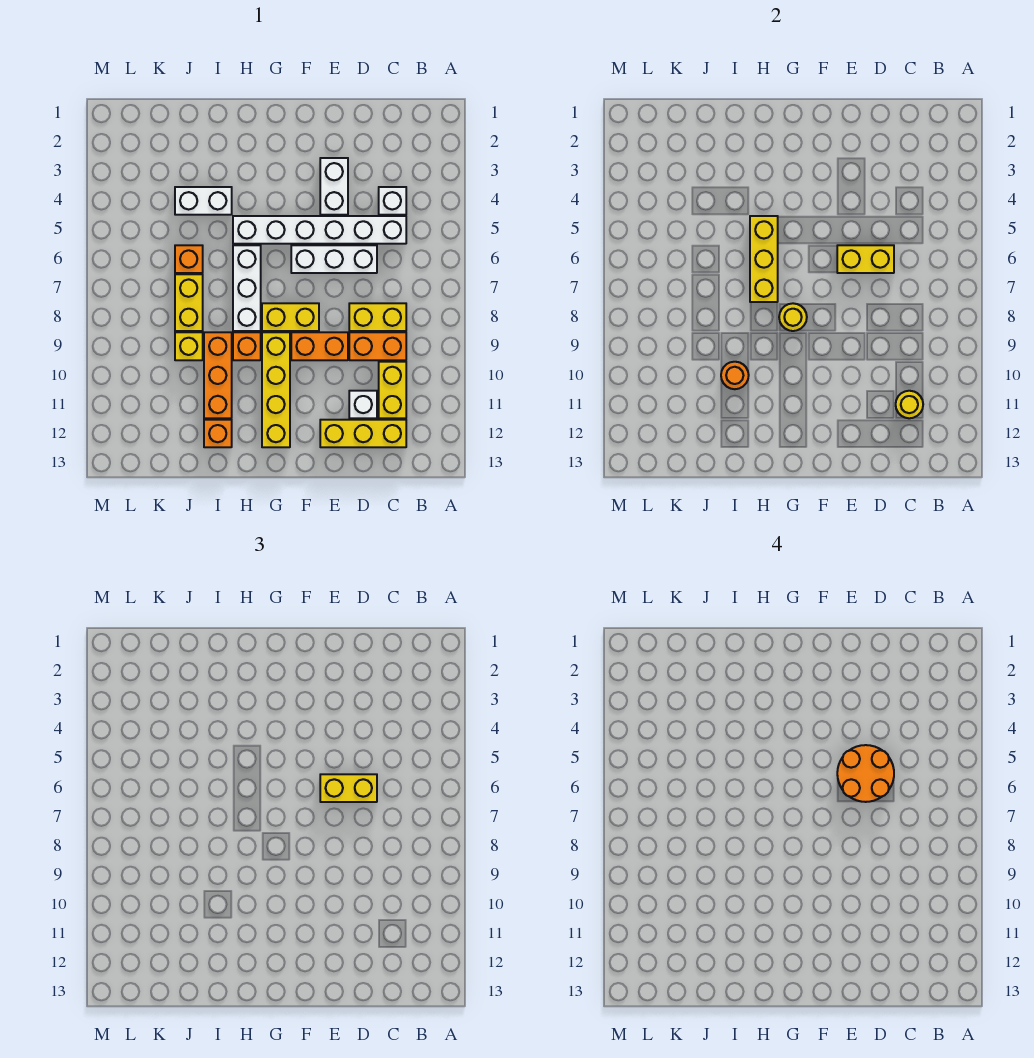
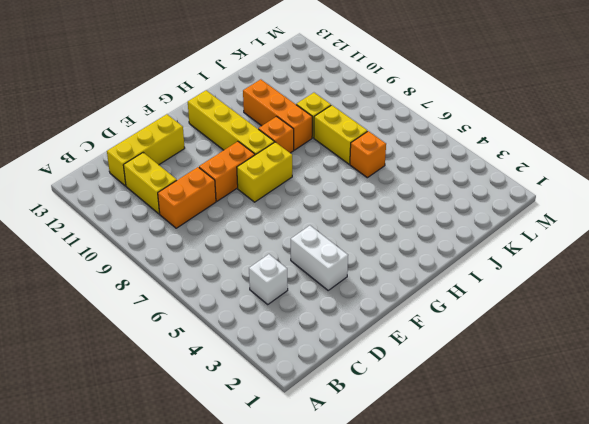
none -> white 1x6 brick [233,216,406,244]
none -> yellow 1x2 brick [349,303,406,331]
none -> white 1x3 brick [291,245,377,273]

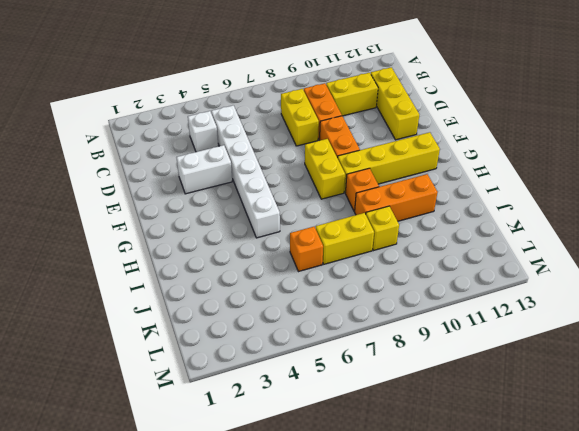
none -> white 1x3 brick [291,245,377,273]
none -> white 1x1 brick [349,391,377,418]
none -> white 1x3 brick [233,245,261,331]

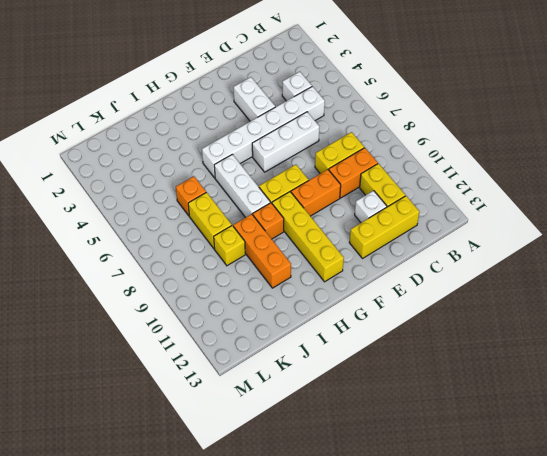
none -> white 1x2 brick [175,187,232,215]
none -> orange 1x1 brick [204,420,232,447]
none -> yellow 1x1 round brick [896,391,923,418]

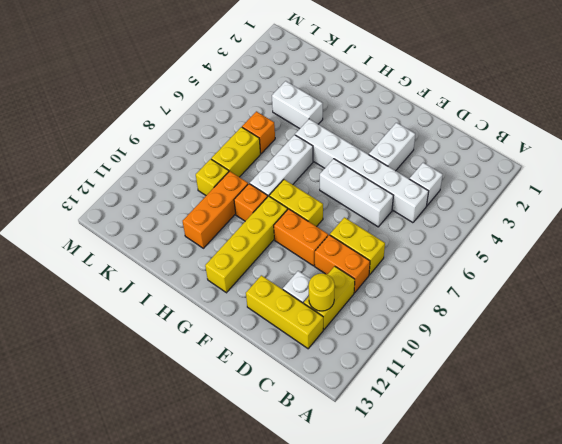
none -> orange 1x1 brick [204,420,232,447]
none -> yellow 1x2 brick [837,245,894,273]
none -> yellow 1x1 round brick [779,303,807,331]

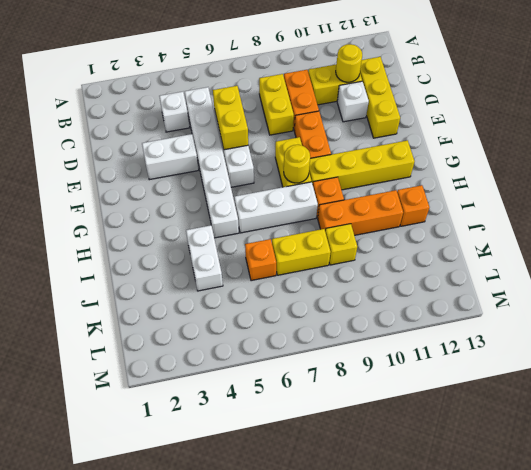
none -> yellow 1x3 brick [750,216,778,302]
none -> orange 1x1 round brick [721,362,749,389]
none -> yellow 1x2 brick [320,774,377,802]

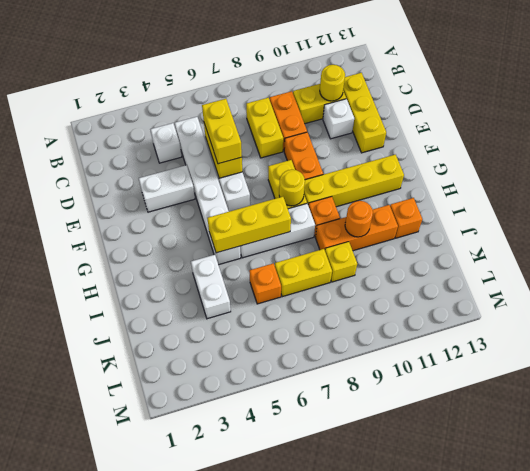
none -> orange 2x2 round brick [837,745,894,802]

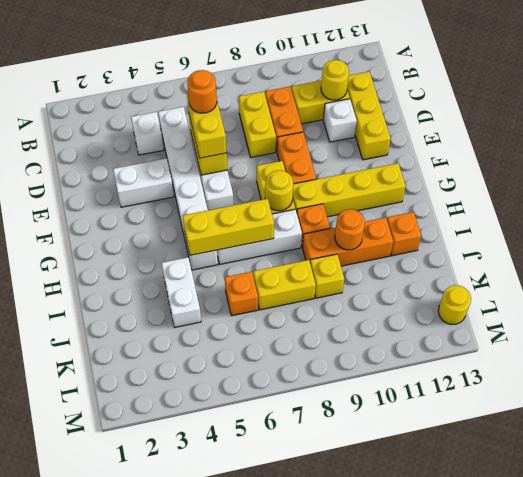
orange 1x1 round brick [187,70,217,113] -> orange 2x2 round brick [837,745,894,802]
yellow 1x1 round brick [438,285,471,324] -> none

